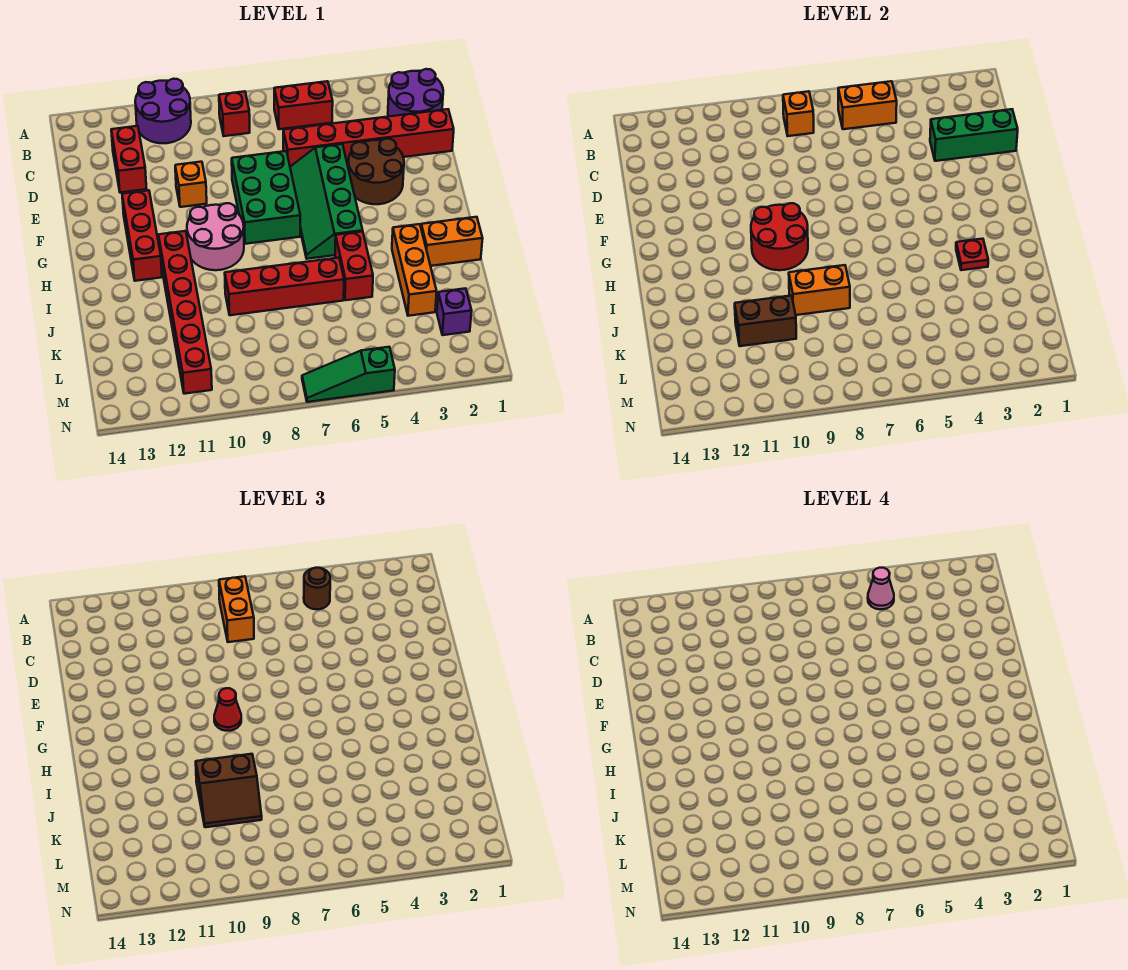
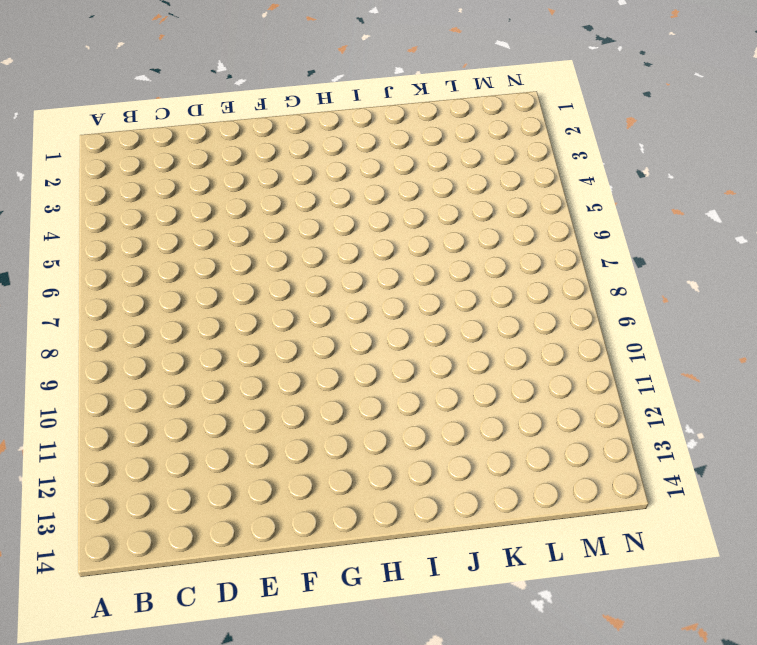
none -> purple 2x2 round brick [135,79,191,143]
none -> purple 2x2 round brick [388,69,443,117]
none -> red 1x2 brick [274,81,333,129]
none -> red 1x1 brick [219,91,250,136]

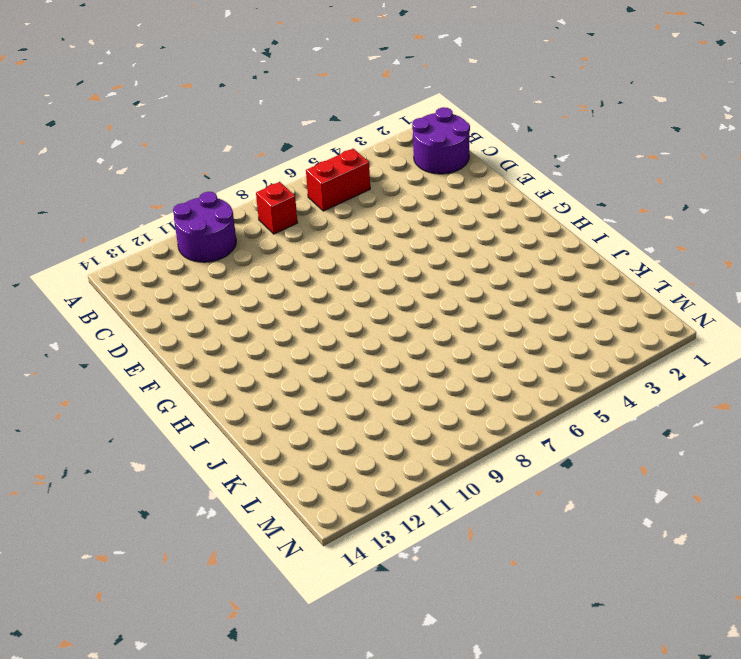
none -> red 1x2 brick [111,126,147,193]
none -> red 1x6 brick [283,109,454,167]
none -> brown 2x2 round brick [348,139,404,204]
none -> green 2x4 slope [290,144,363,259]

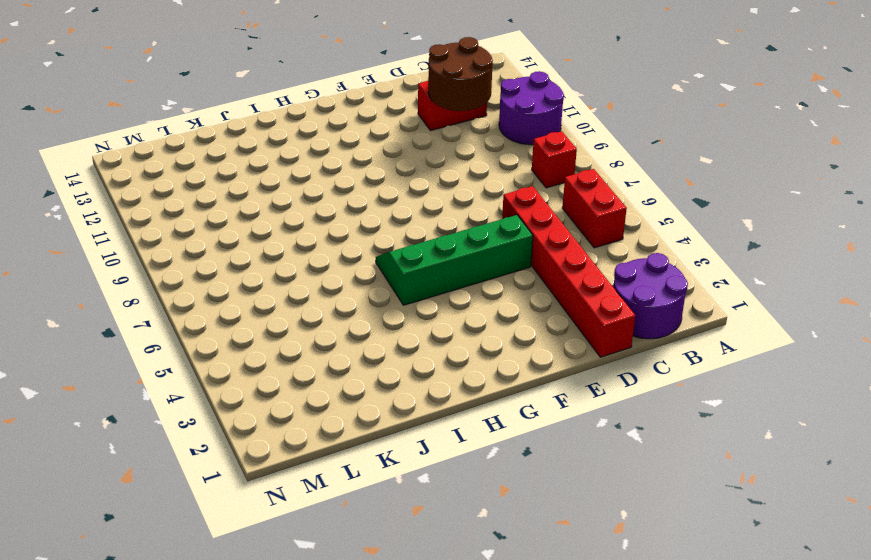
brown 2x2 round brick [428,37,493,111] -> brown 2x2 round brick moved to [348,139,404,204]
none -> green 2x3 brick [232,151,300,244]
none -> orange 1x1 brick [175,162,207,207]
none -> red 1x3 brick [122,190,162,281]
none -> pink 2x2 round brick [187,203,244,270]

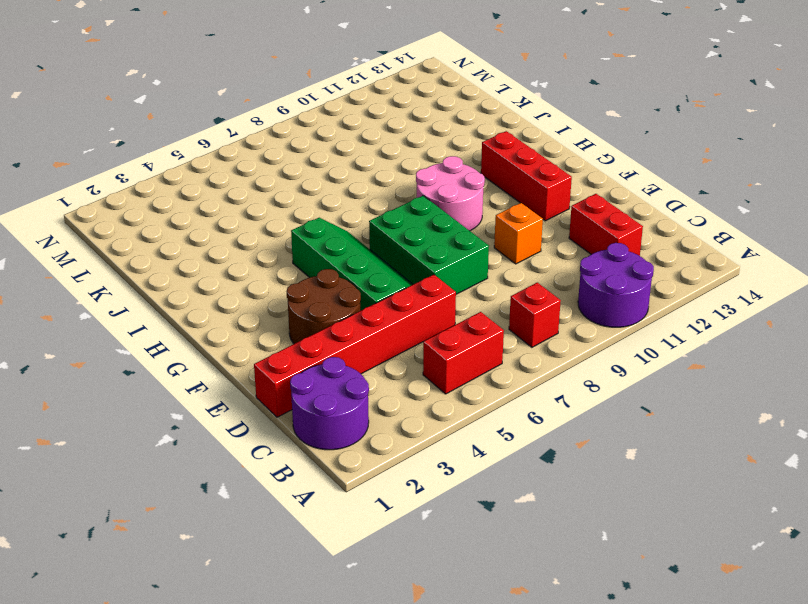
none -> red 1x6 brick [159,231,212,394]
none -> orange 1x2 brick [421,217,483,266]
none -> orange 1x3 brick [392,224,437,316]
none -> red 1x2 brick [335,231,373,300]

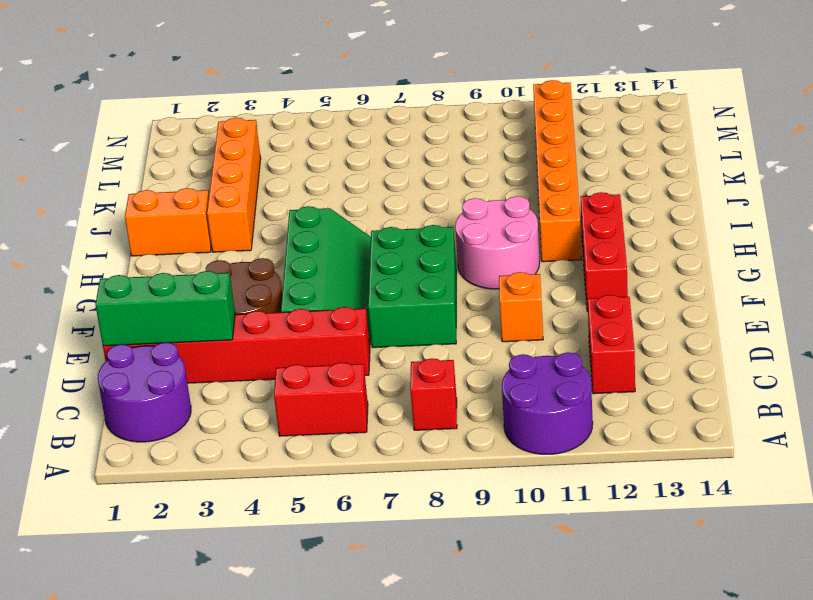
orange 1x6 brick [533,80,581,262] -> red 1x6 brick [159,231,212,394]
orange 1x4 brick [207,118,261,252] -> orange 1x3 brick [392,224,437,316]
none -> red 1x2 brick [335,231,373,300]
none -> red 1x4 brick [225,258,344,315]
none -> purple 1x1 brick [437,288,472,335]
none -> green 1x3 slope [302,347,395,402]

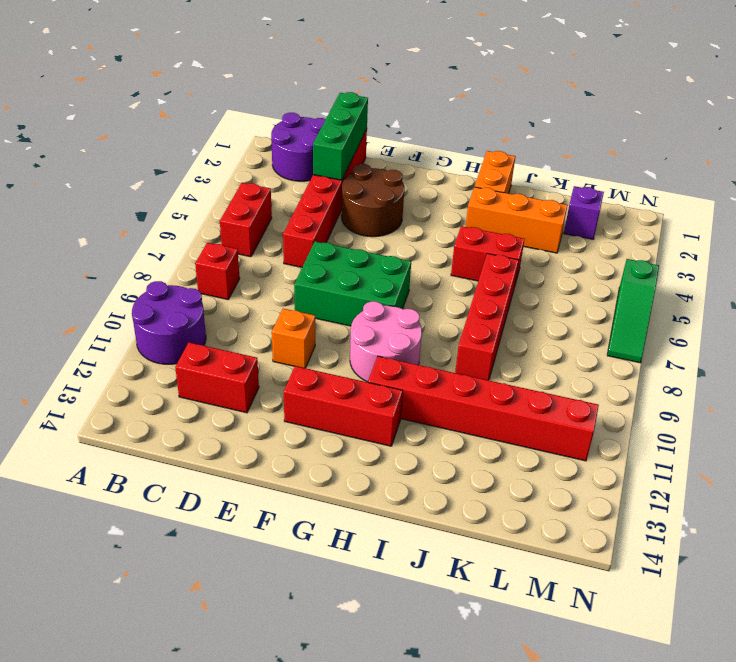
none -> green 2x4 slope [290,144,363,259]
none -> orange 1x2 brick [838,81,897,129]
none -> orange 1x1 brick [783,91,814,136]
none -> red 2x2 round brick [751,203,808,270]

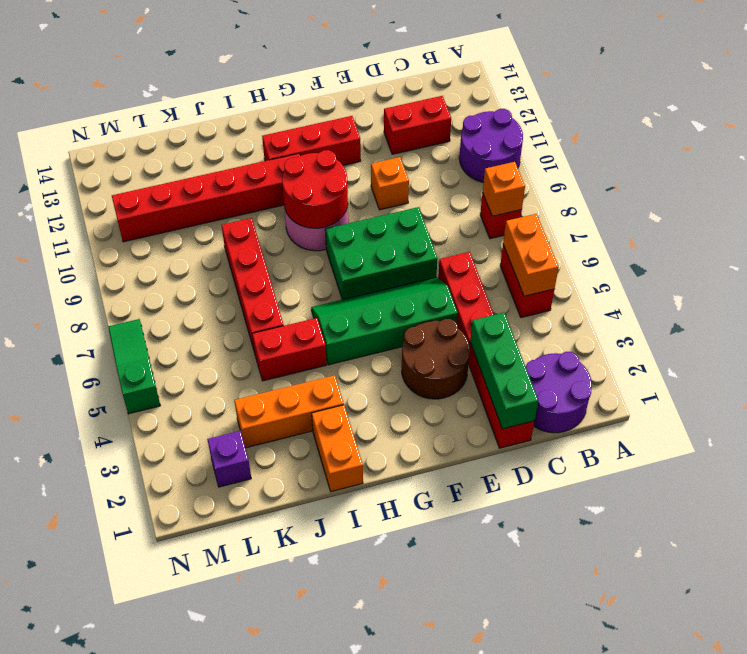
none -> red 1x1 plate [956,239,988,270]
none -> orange 1x2 brick [789,265,850,315]
none -> brown 1x2 brick [735,296,796,346]
none -> brown 1x1 round brick [304,568,330,609]

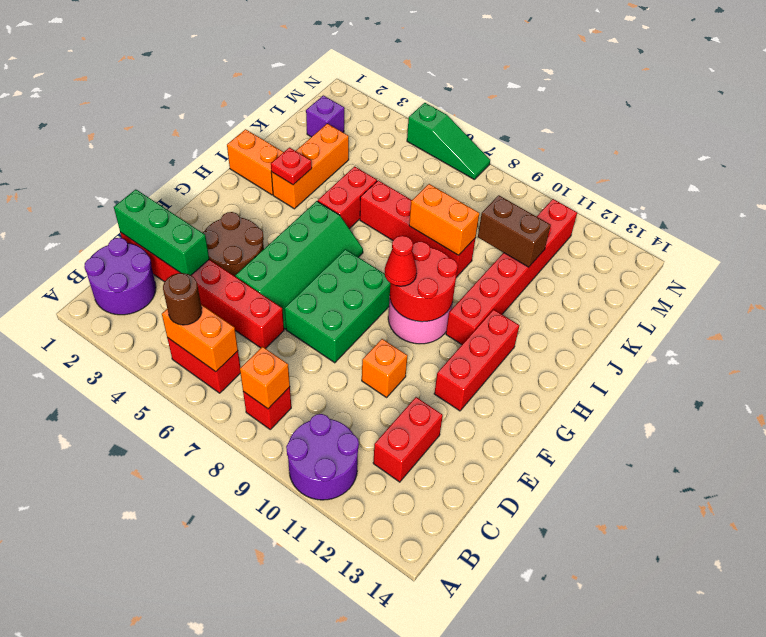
none -> orange 1x2 brick [219,576,254,642]
none -> brown 2x2 slope [196,754,262,827]
none -> pink 1x1 cone [868,568,894,609]

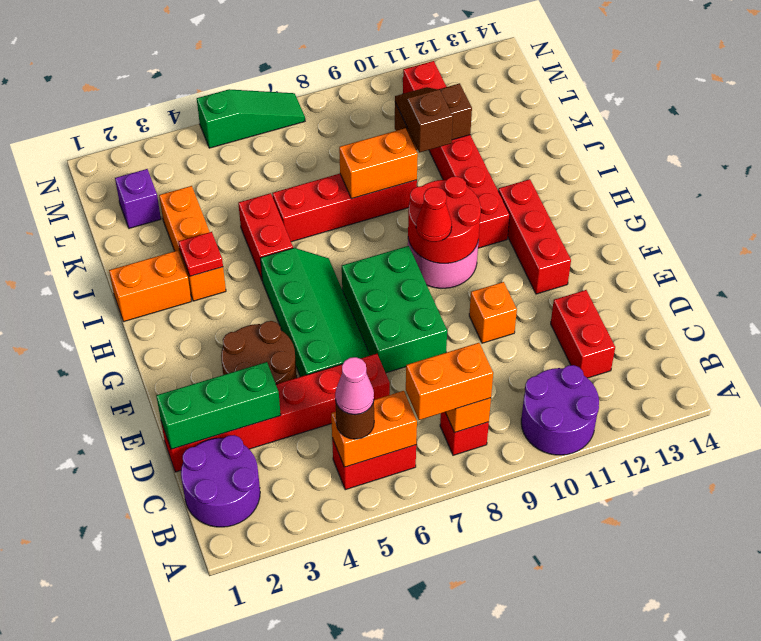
orange 1x2 brick [406,343,493,420] -> orange 1x2 brick turned to [219,576,254,642]
brown 1x2 slope [395,87,453,152] -> brown 2x2 slope [196,754,262,827]

